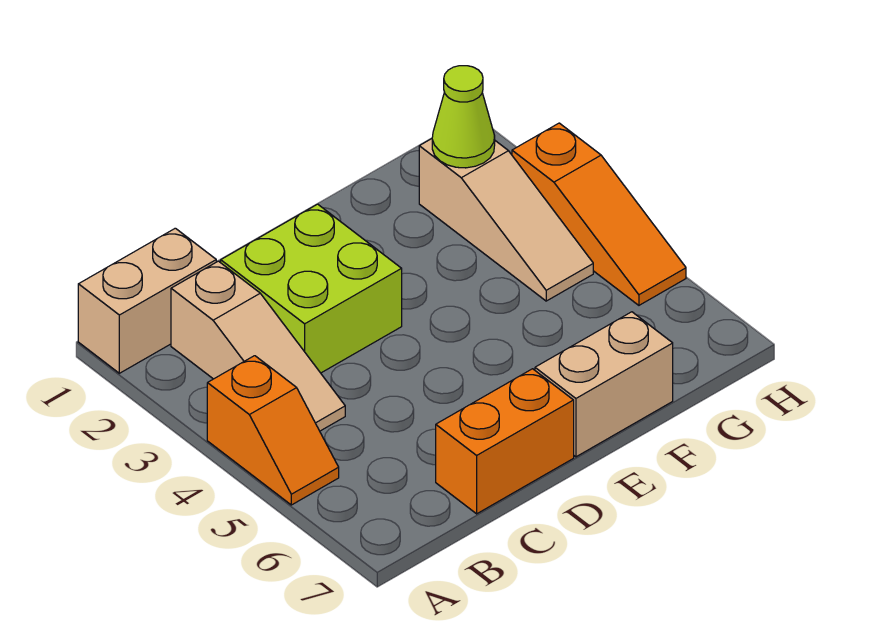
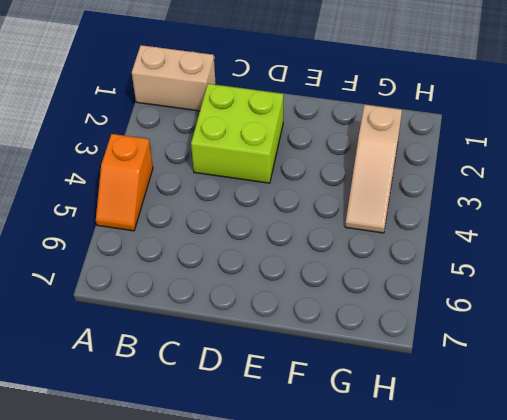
none -> tan 1x3 slope [171,261,345,431]
none -> orange 1x2 brick [436,369,574,514]

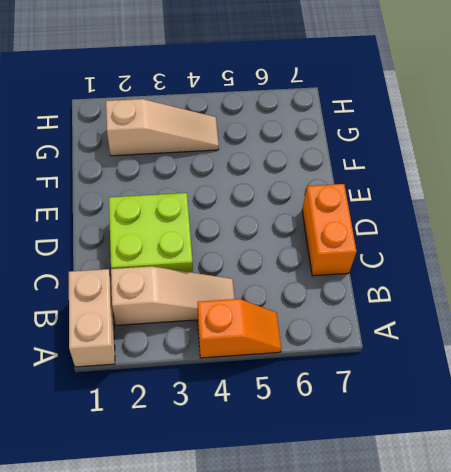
none -> tan 1x2 brick [535,312,673,457]
none -> orange 1x3 slope [512,123,686,305]

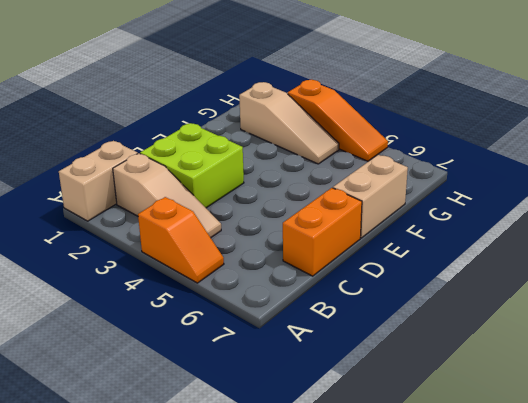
none -> lime 1x1 cone [432,66,495,168]

